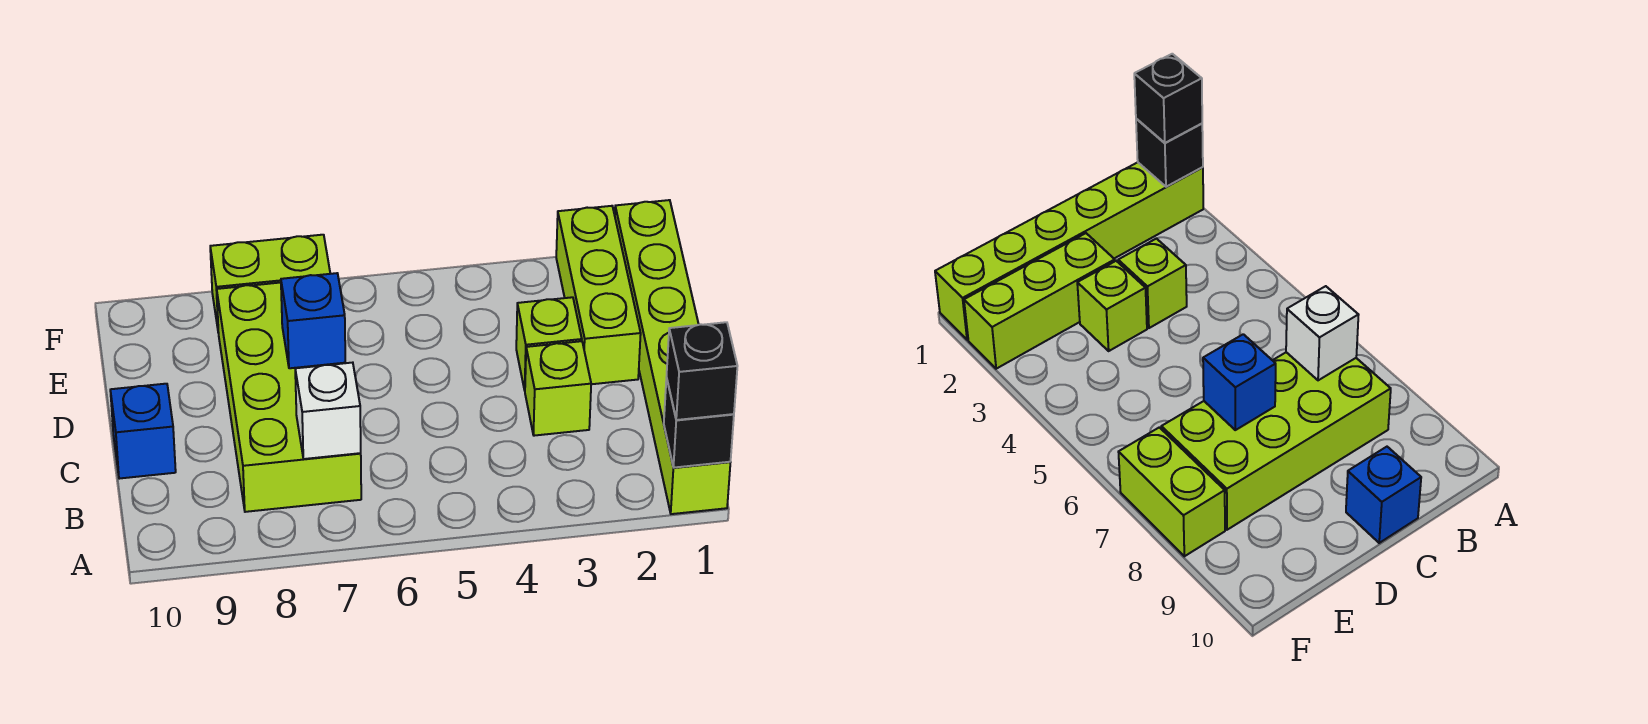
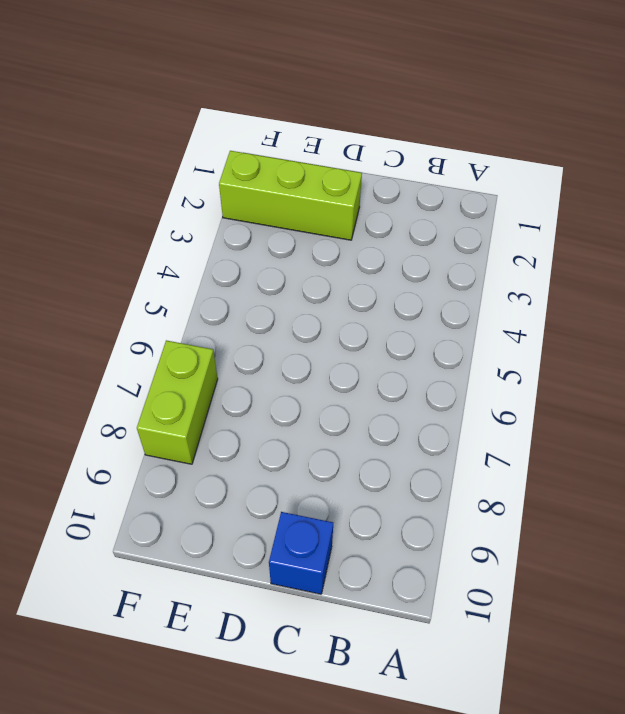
none -> lime 1x6 brick [615,200,731,514]
none -> lime 2x4 brick [217,283,361,512]

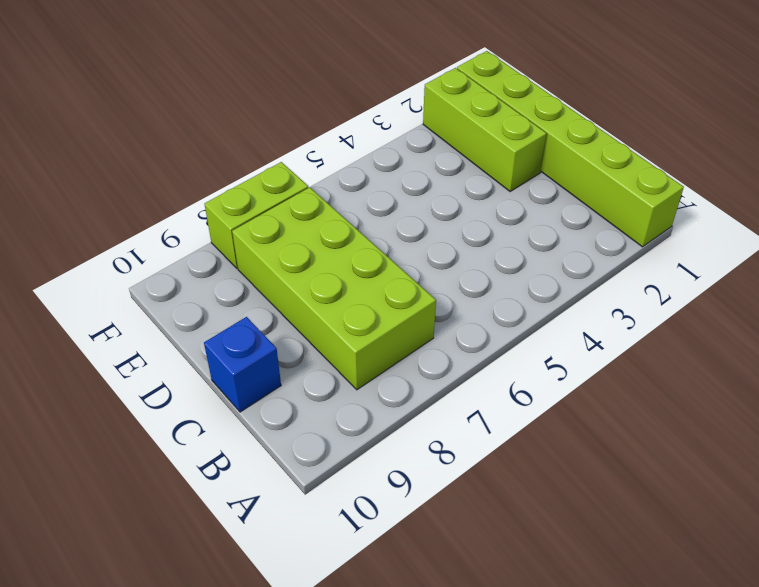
none -> lime 1x1 brick [525,341,591,436]
none -> lime 1x1 brick [516,297,582,390]

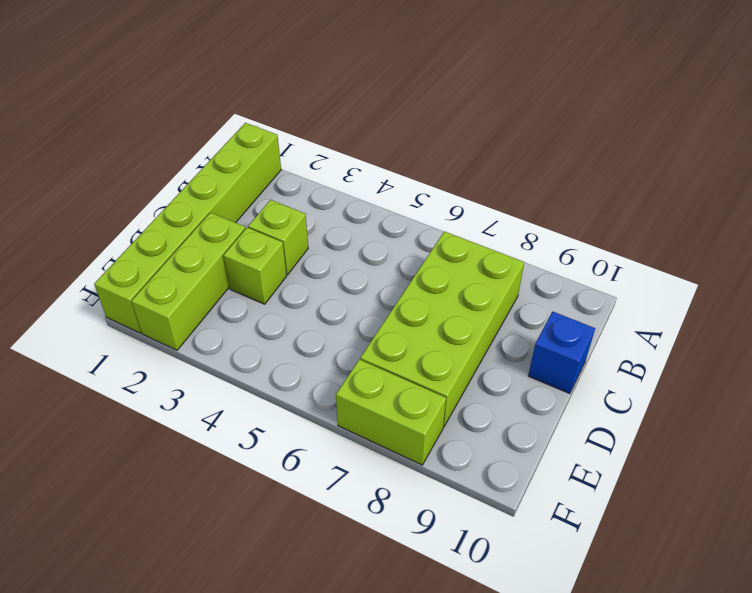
none -> black 1x1 brick [664,377,734,468]
none -> white 1x1 brick [295,363,361,459]

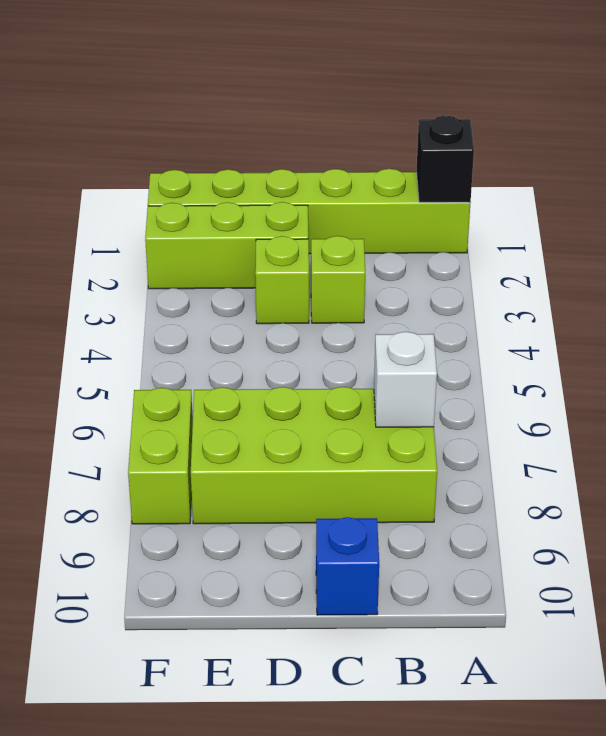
none -> blue 1x1 brick [281,273,345,368]
none -> black 1x1 brick [667,322,737,420]

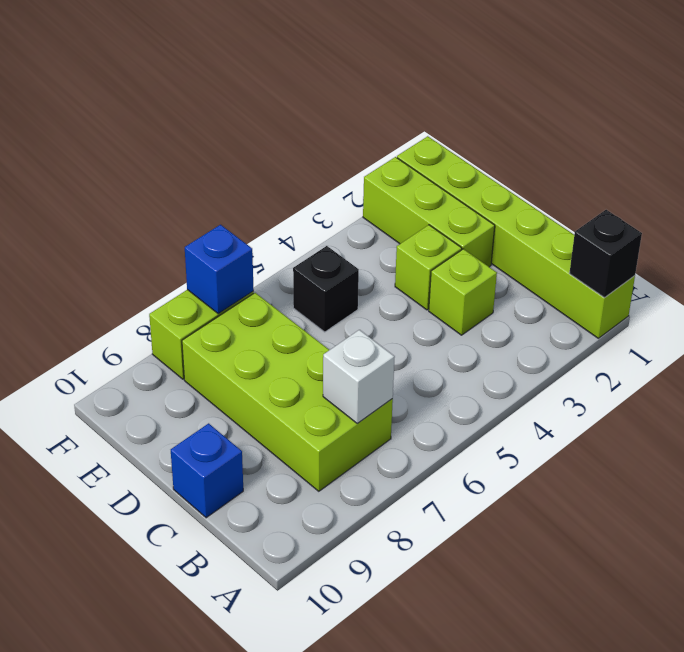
black 1x1 brick [293,246,359,332] -> black 1x1 brick moved to [667,322,737,420]
blue 1x1 brick [185,225,254,314] -> blue 1x1 brick moved to [281,273,345,368]

